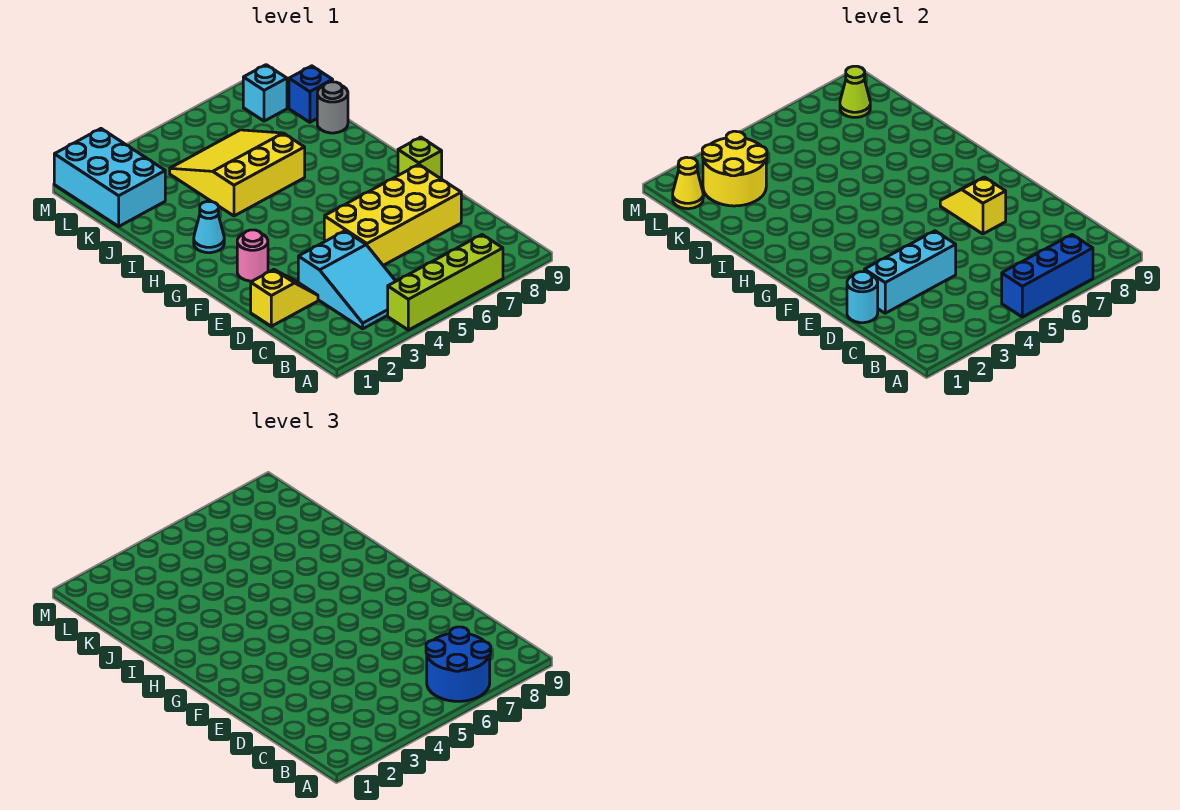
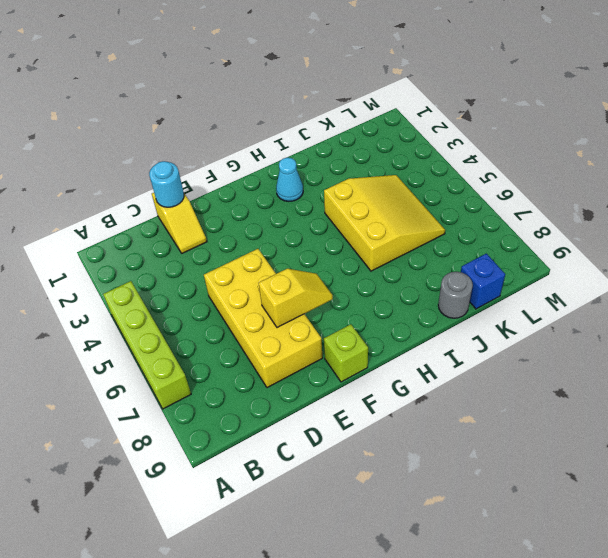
none -> cyan 2x3 slope [298,231,396,329]
none -> pink 1x1 round brick [237,230,268,281]
none -> cyan 2x3 brick [54,129,165,226]

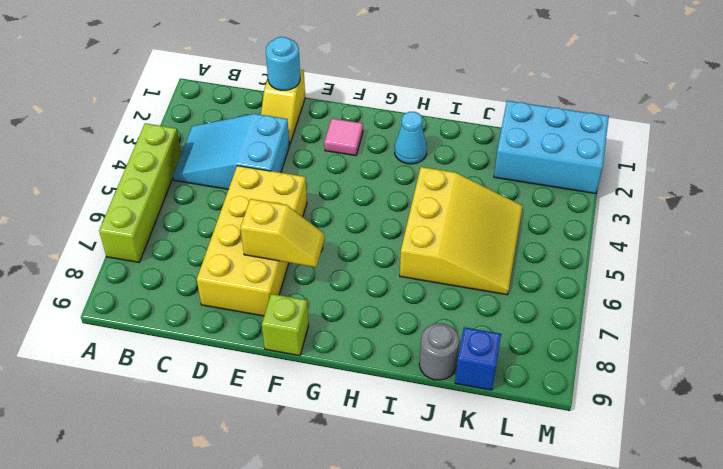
pink 1x1 tile [324,118,363,156] -> pink 1x1 round brick [237,230,268,281]
none -> cyan 1x1 brick [243,65,287,121]
none -> blue 1x3 brick [1002,235,1093,317]
none -> cyan 1x3 brick [864,231,956,313]

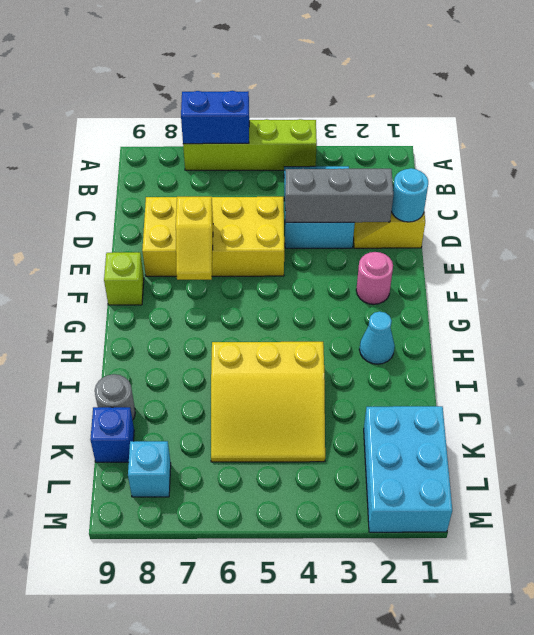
blue 1x2 brick [181,91,249,144] -> blue 1x3 brick [1002,235,1093,317]
grey 1x3 brick [285,169,393,222] -> cyan 1x3 brick [864,231,956,313]
none -> yellow 2x2 round brick [702,131,767,206]
none -> yellow 1x1 cone [673,157,703,209]
none -> lime 1x1 cone [840,66,870,117]

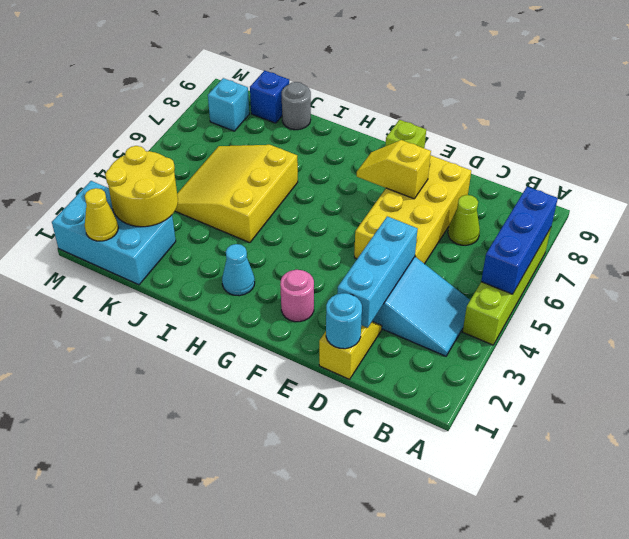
lime 1x1 cone [448,195,480,245] -> lime 1x1 cone moved to [840,66,870,117]
none -> blue 2x2 round brick [426,627,491,701]

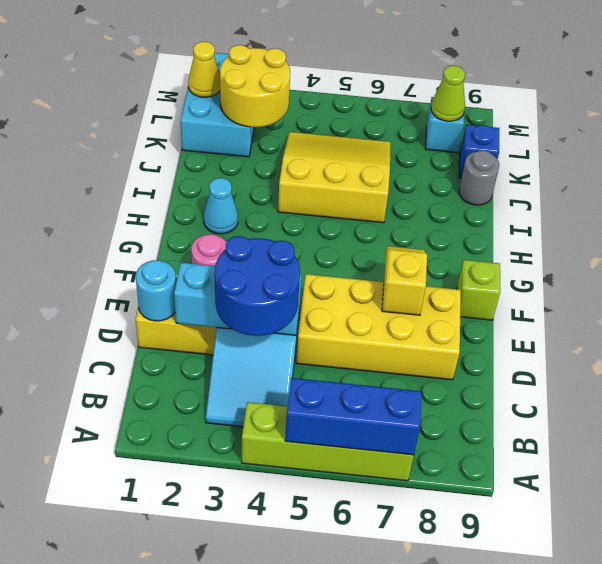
blue 2x2 round brick [215,236,300,336] -> blue 2x2 round brick moved to [426,627,491,701]

